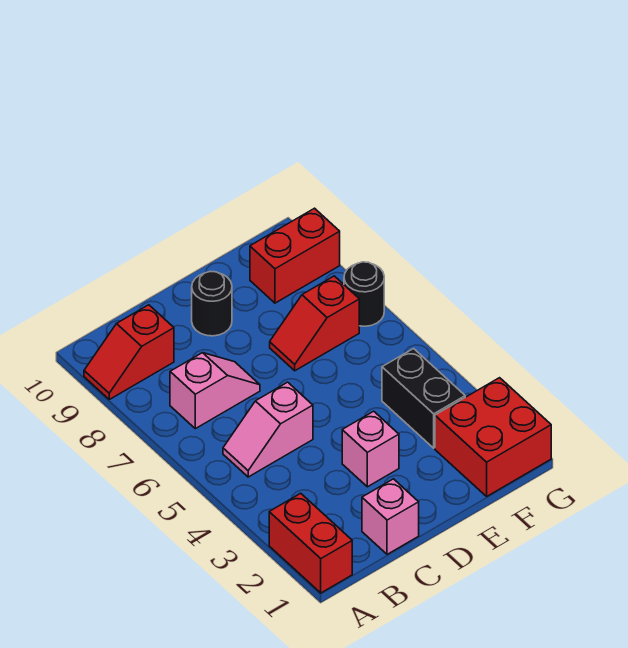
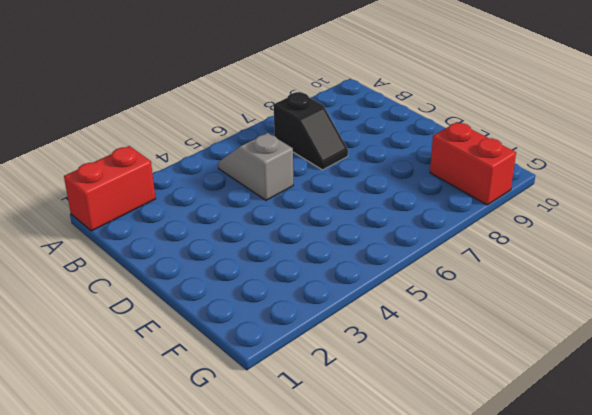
grey 1x2 slope [218,133,293,200] -> pink 1x2 slope [223,382,313,477]
black 1x2 slope [274,92,348,170] -> pink 1x2 slope [170,353,260,429]
none -> red 1x2 slope [84,305,174,399]
none -> pink 1x1 brick [362,479,419,554]
none -> pink 1x1 brick [342,411,399,487]

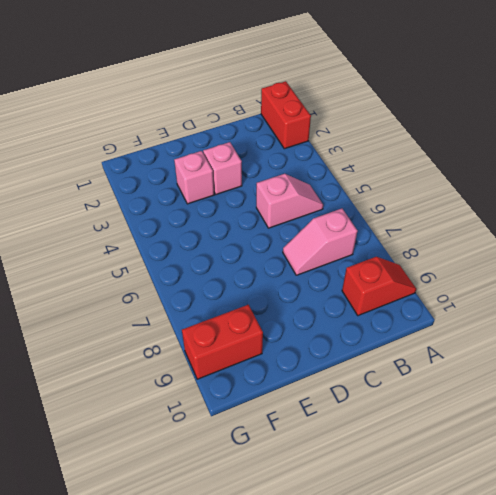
pink 1x1 brick [174,151,214,204] -> pink 1x1 brick moved to [362,479,419,554]
none -> black 1x1 round brick [192,272,232,336]
none -> red 1x2 slope [270,276,359,371]
none -> red 2x2 brick [435,378,551,496]

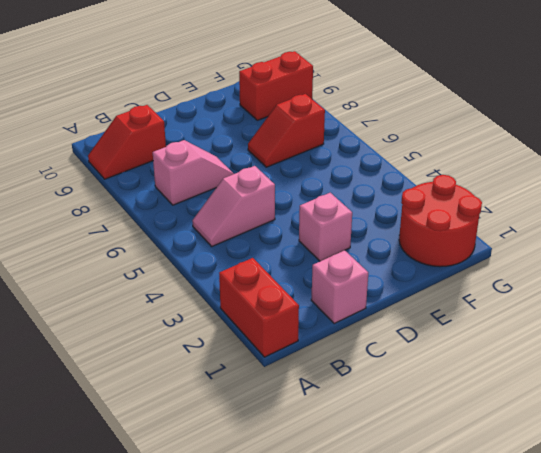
red 2x2 round brick [399,175,482,267] -> red 2x2 brick [435,378,551,496]
none -> black 1x1 round brick [192,272,232,336]
none -> black 1x2 brick [382,349,465,448]
none -> black 1x1 round brick [344,262,384,326]

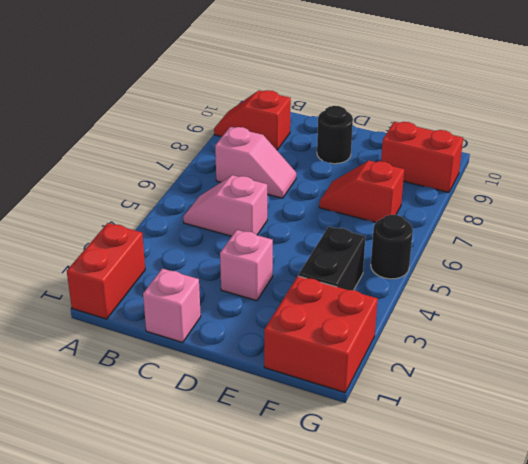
black 1x1 round brick [371,215,413,279] -> black 1x1 round brick moved to [344,262,384,326]

